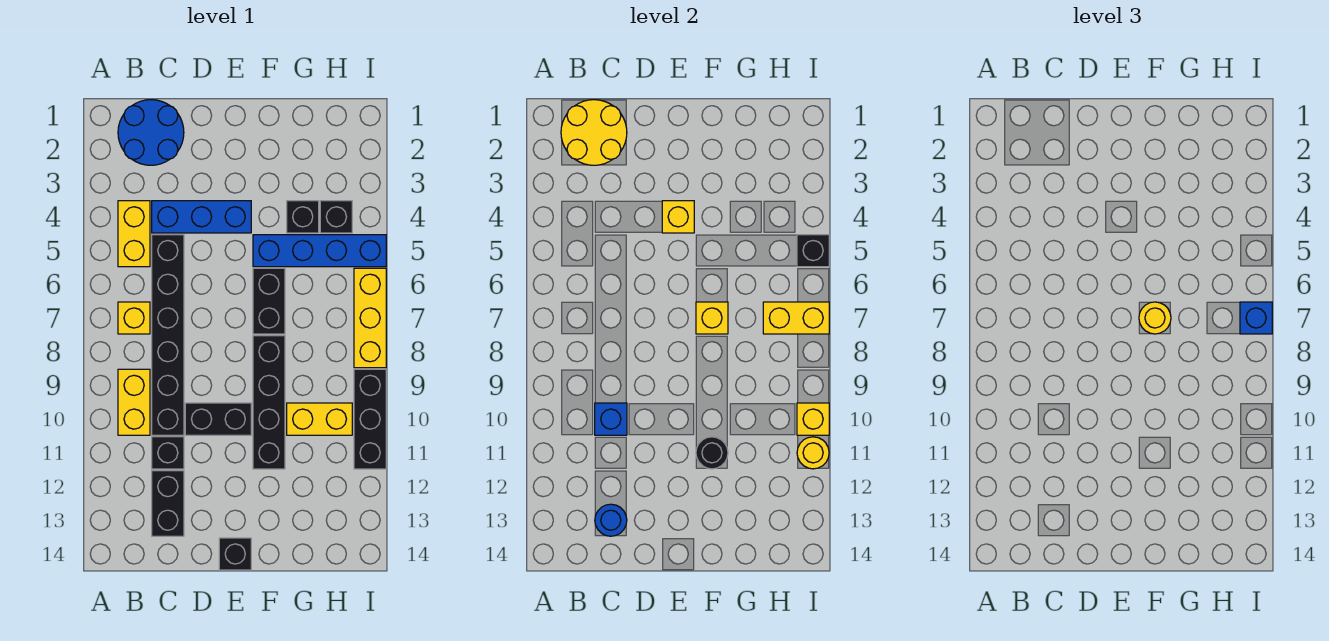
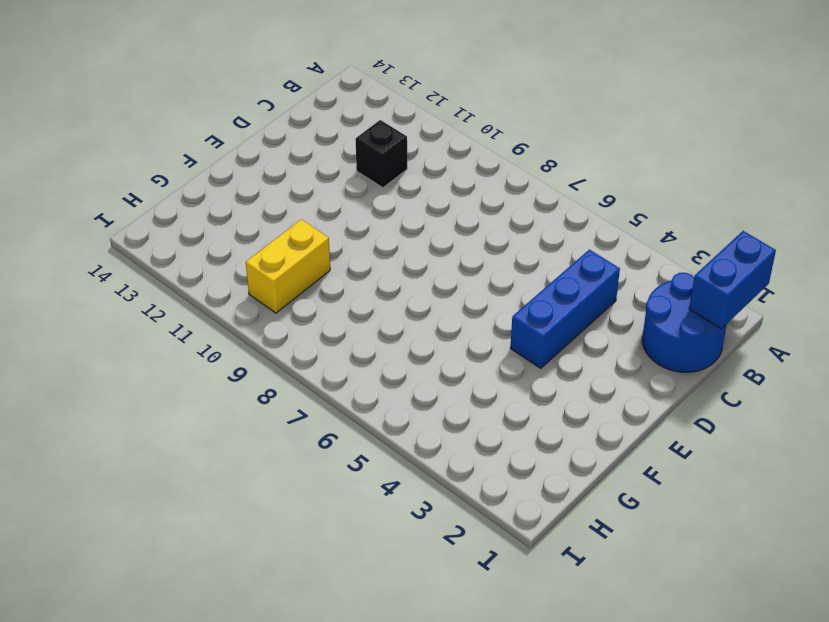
blue 1x2 brick [689,231,776,329] -> yellow 2x2 round brick [561,100,627,165]
none -> yellow 1x2 brick [118,201,150,267]
none -> yellow 1x1 brick [118,302,150,334]
none -> yellow 1x2 brick [118,369,150,435]
none -> black 1x6 brick [152,235,184,435]

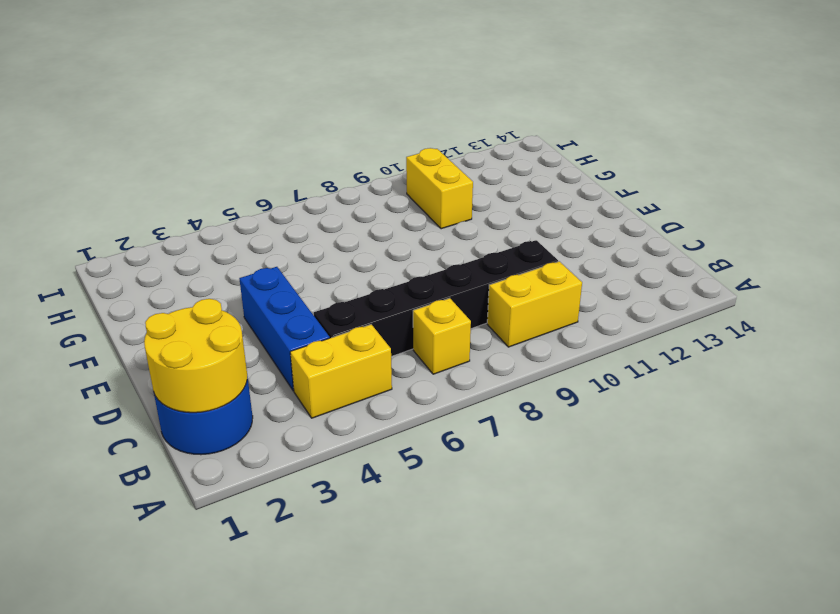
none -> black 1x1 brick [152,437,184,469]
none -> black 1x2 brick [152,471,184,536]
none -> black 1x2 brick [185,403,251,435]
none -> black 1x1 brick [219,538,251,570]

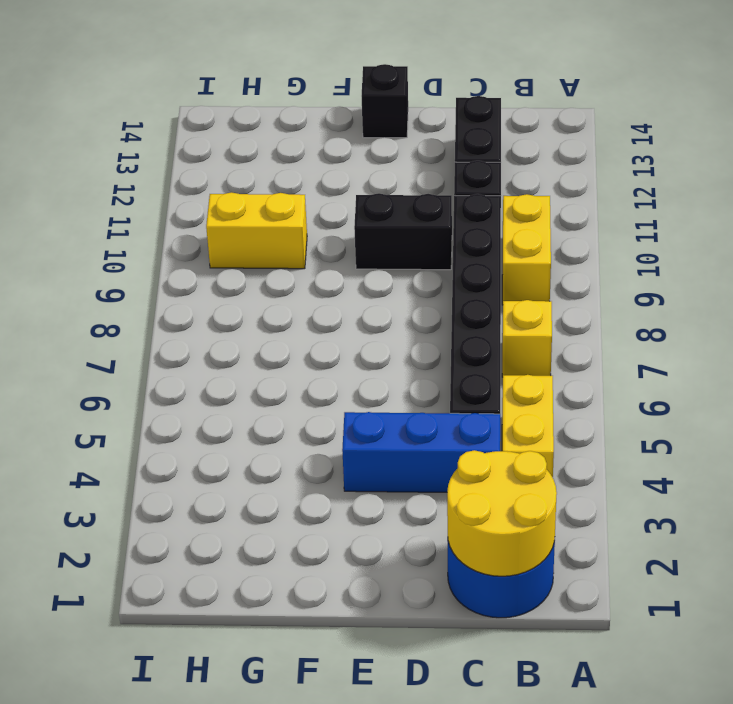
none -> blue 1x4 brick [253,235,386,267]
none -> black 1x2 brick [253,268,285,334]
none -> black 1x4 brick [253,336,285,469]
none -> black 1x1 brick [287,201,319,233]

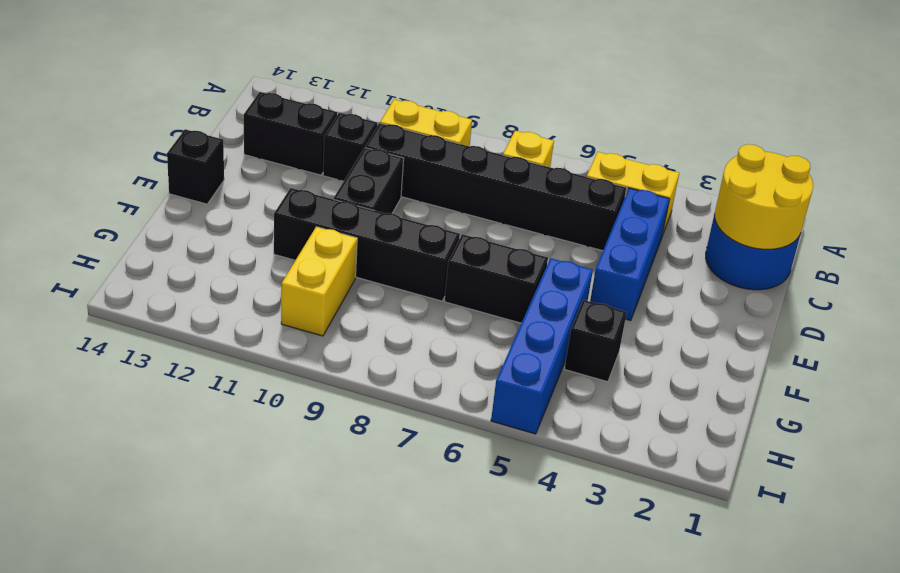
none -> black 1x1 brick [320,201,352,233]
none -> yellow 1x3 brick [354,268,386,368]
none -> black 1x3 brick [354,369,386,469]
none -> blue 1x1 brick [595,403,627,435]

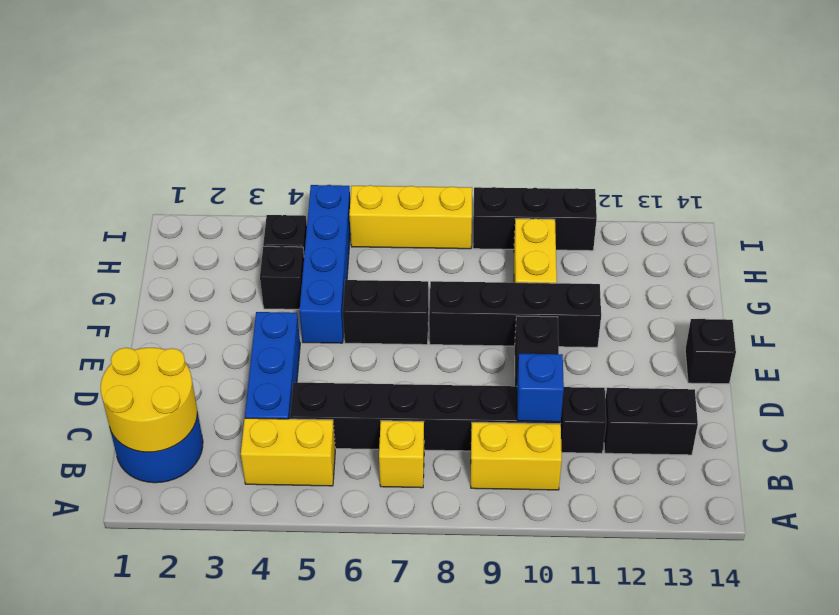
none -> blue 1x1 round brick [595,504,627,536]
none -> yellow 1x1 brick [662,201,694,233]
none -> yellow 1x1 brick [696,302,728,334]
none -> black 1x1 round brick [696,437,728,469]

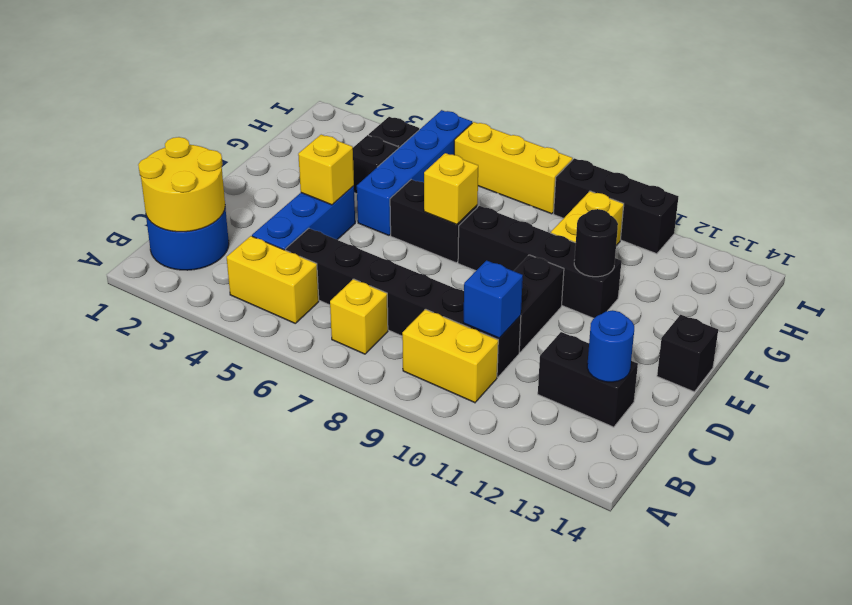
none -> black 1x1 brick [152,437,184,469]
none -> yellow 1x2 brick [763,302,829,334]
none -> black 1x1 brick [797,235,829,267]
none -> yellow 1x1 brick [797,403,829,435]

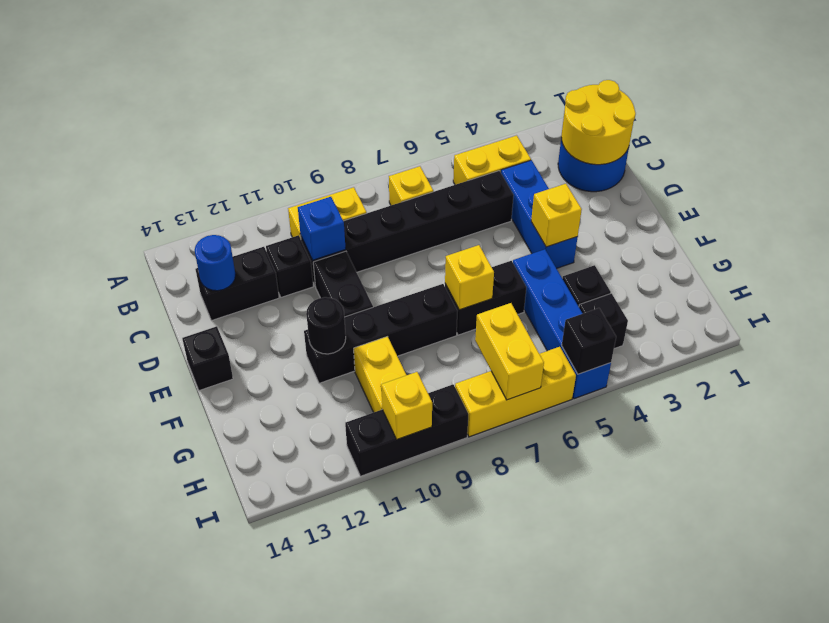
none -> yellow 1x1 round brick [797,437,829,469]
none -> yellow 1x1 round brick [1139,302,1171,334]
none -> blue 1x1 brick [1240,302,1272,334]

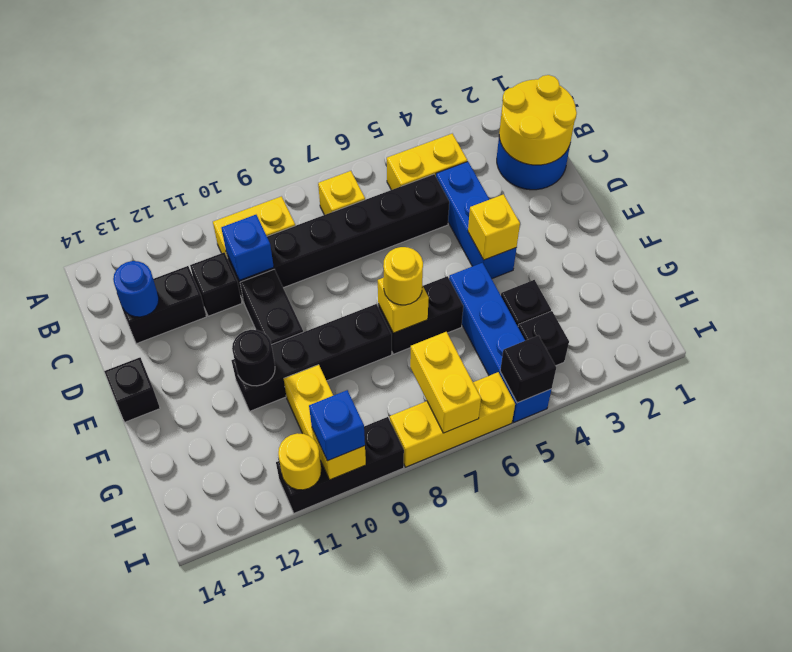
blue 1x1 brick [309,390,365,461] -> blue 1x1 brick moved to [1240,302,1272,334]

